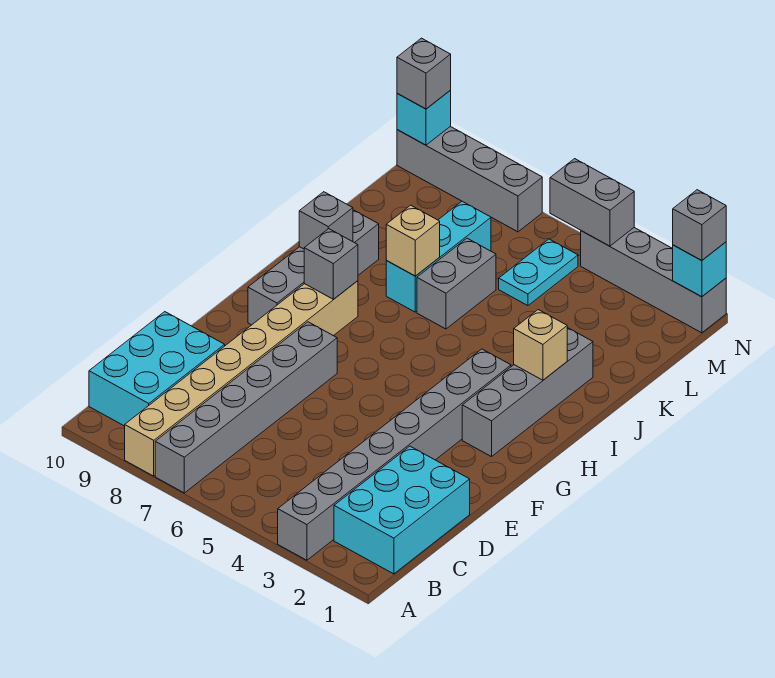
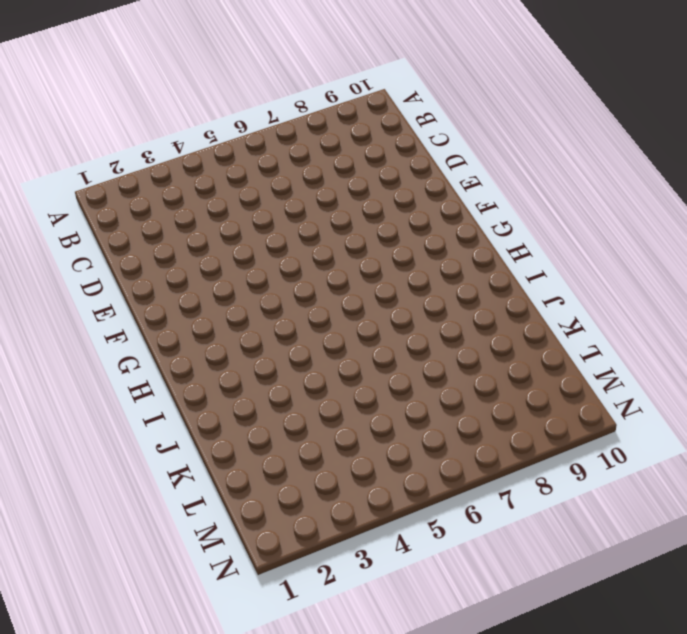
none -> grey 1x8 brick [278,349,511,560]
none -> grey 1x6 brick [155,322,337,493]
none -> tan 1x8 brick [125,281,358,476]

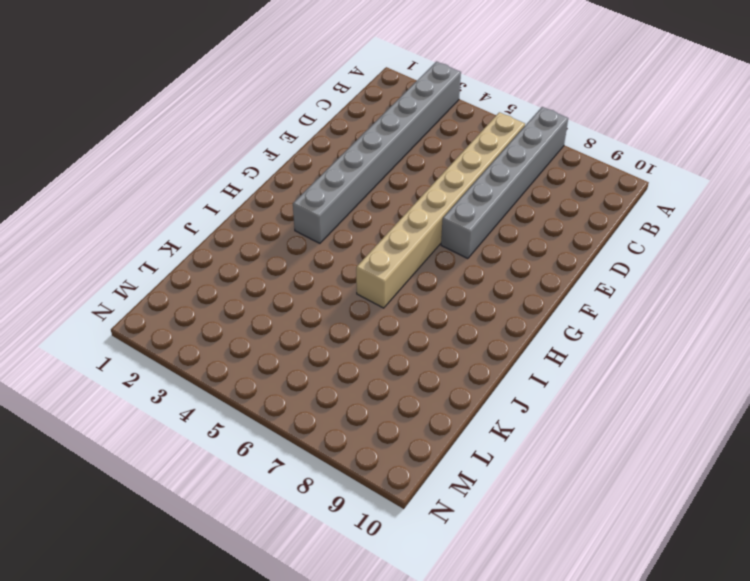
tan 1x8 brick [356,112,525,308] -> tan 1x8 brick moved to [125,281,358,476]
none -> cyan 2x3 brick [334,446,470,574]
none -> cyan 2x3 brick [89,312,225,426]
none -> grey 1x4 brick [462,328,593,457]

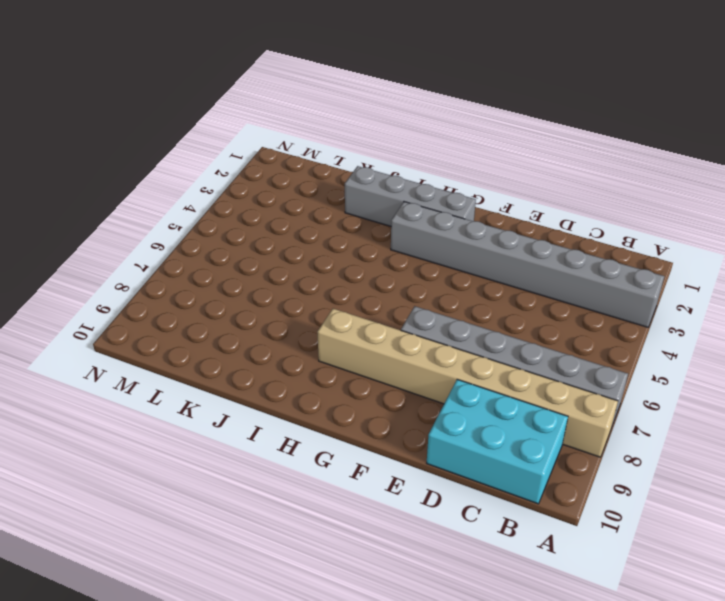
none -> cyan 2x3 brick [334,446,470,574]
none -> grey 1x4 brick [248,210,379,325]
none -> grey 1x2 brick [417,238,496,329]

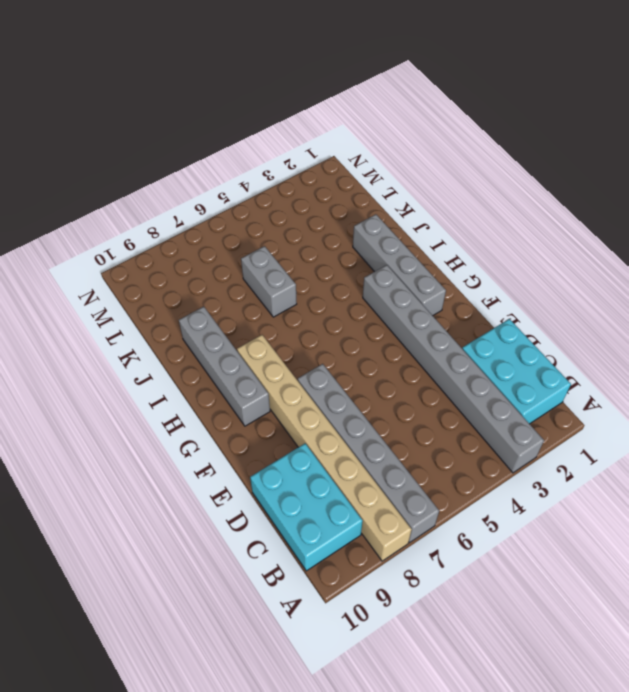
none -> cyan 1x3 brick [386,201,491,312]
none -> cyan 1x2 plate [499,239,578,306]
none -> grey 1x4 brick [581,228,726,333]

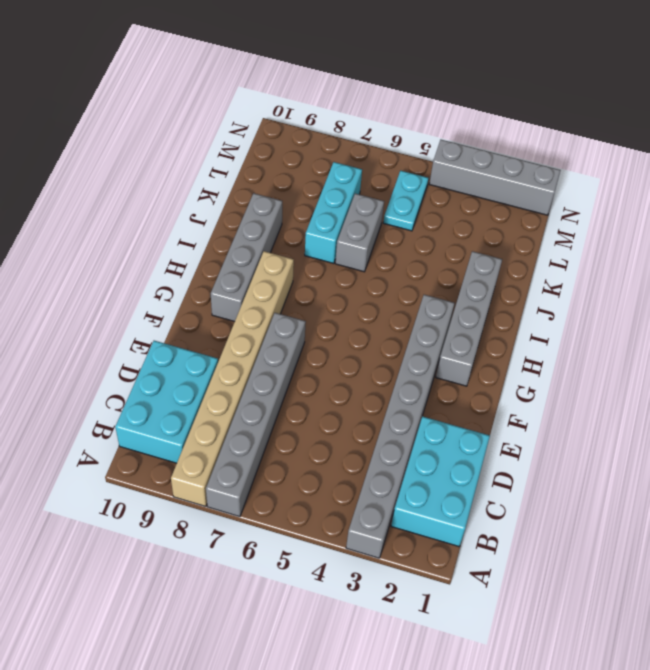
none -> grey 1x4 brick [397,126,542,232]
none -> grey 1x1 brick [304,229,358,299]
none -> tan 1x1 brick [514,310,567,380]

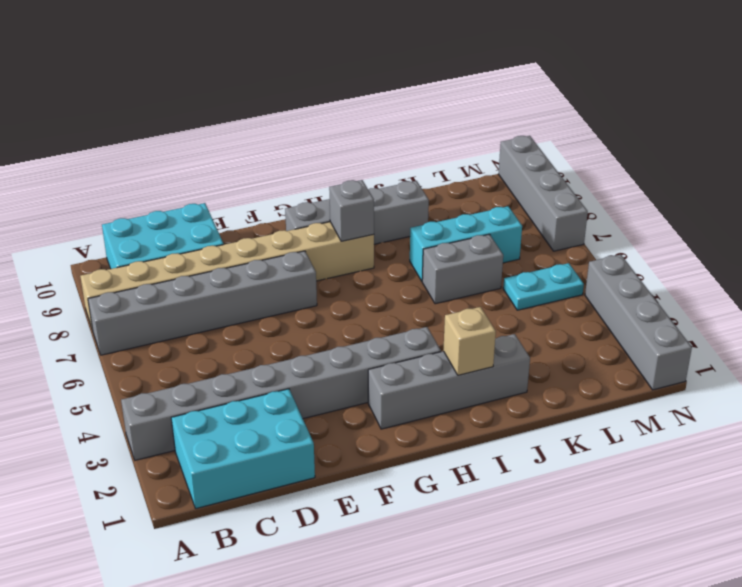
none -> grey 1x1 brick [299,192,353,249]
none -> tan 1x1 brick [386,205,440,276]
none -> cyan 1x1 brick [673,242,726,297]

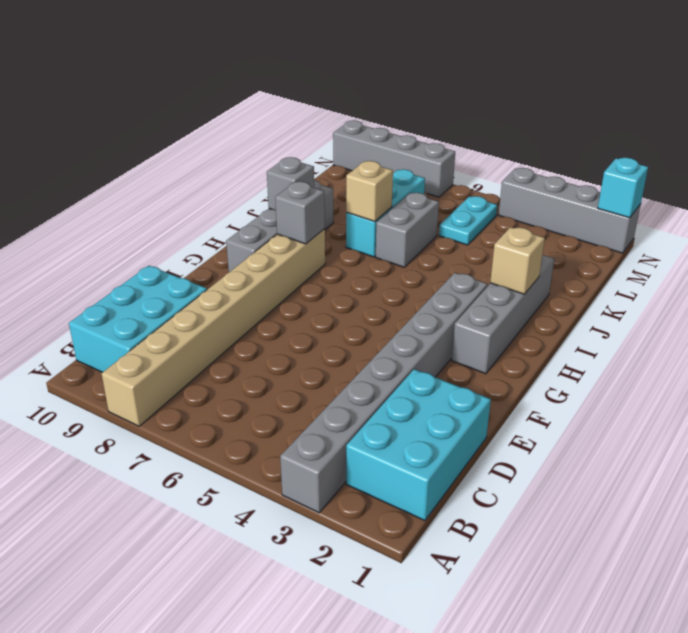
none -> grey 1x6 brick [155,322,337,493]
none -> grey 1x2 brick [550,159,634,246]
none -> cyan 1x1 brick [397,91,451,145]

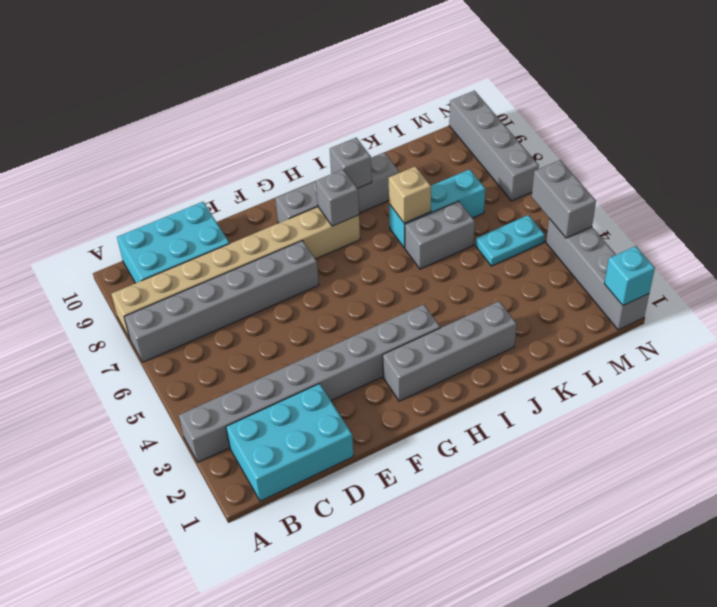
none -> tan 1x1 brick [514,310,567,380]
none -> cyan 1x1 brick [397,91,451,145]
none -> grey 1x1 brick [673,190,726,261]

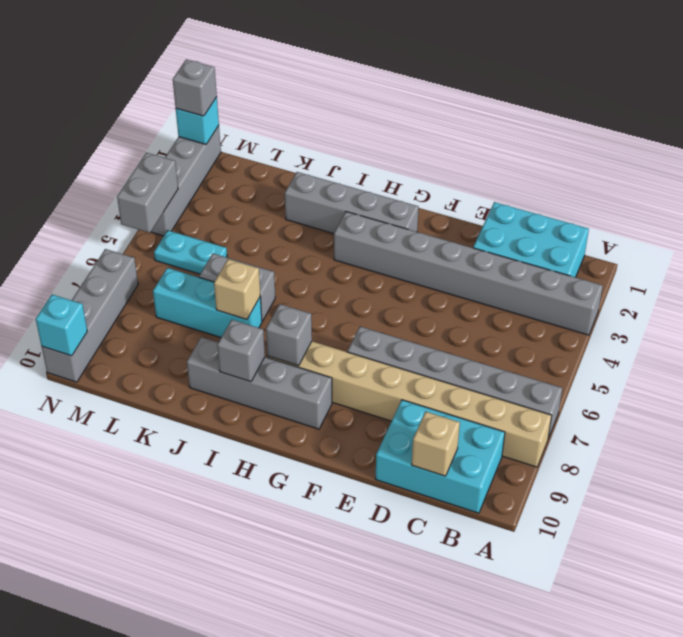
tan 1x1 brick [412,412,460,476] -> tan 1x1 brick moved to [514,310,567,380]
none -> grey 1x1 brick [397,38,451,109]

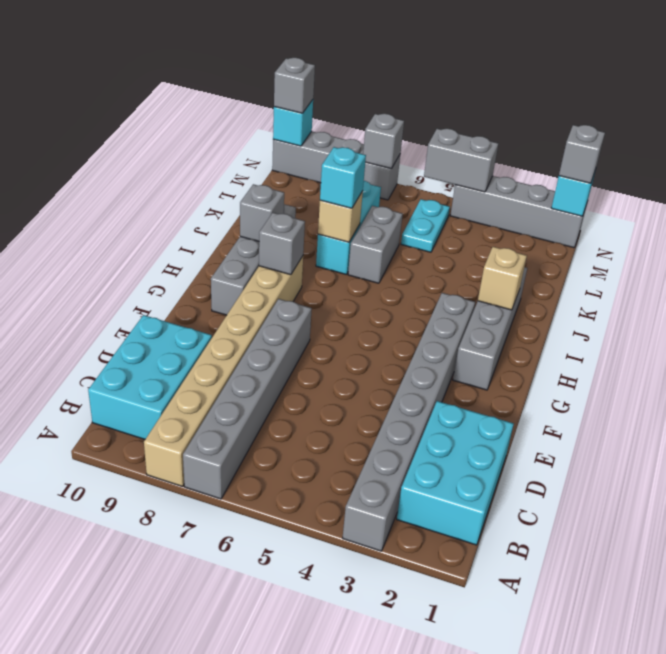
cyan 1x1 brick [320,147,366,208] -> none
grey 1x1 brick [363,114,404,169] -> none

